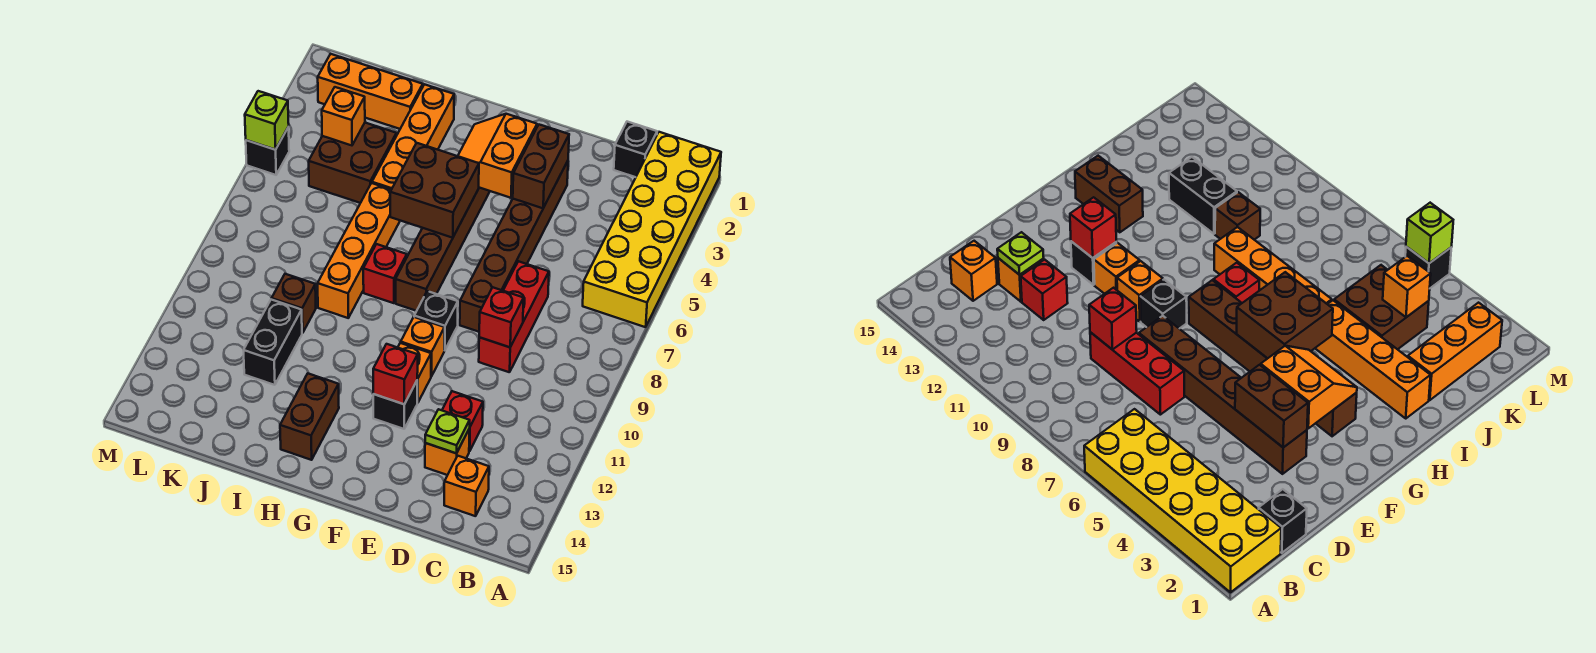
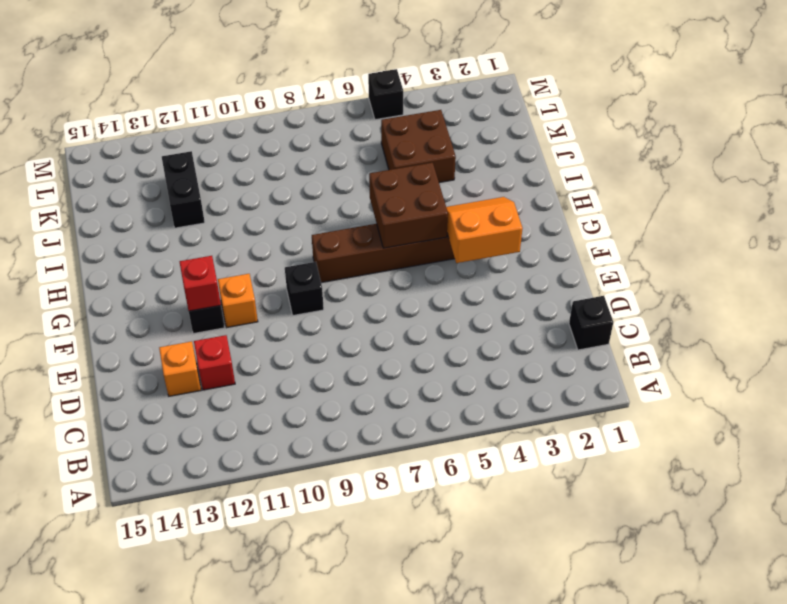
black 1x2 brick [162,151,205,228] -> black 1x2 brick turned to [243,299,302,385]
none -> yellow 2x6 brick [583,132,721,327]
none -> orange 1x1 brick [444,456,489,516]
none -> red 1x3 brick [479,261,549,372]

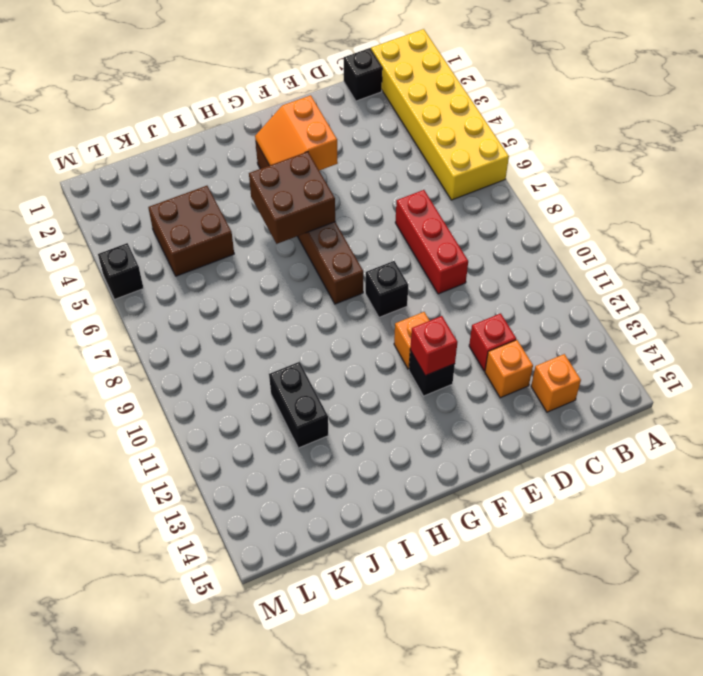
none -> brown 1x6 brick [460,161,568,332]
none -> orange 1x1 brick [401,317,445,376]
none -> red 1x1 brick [363,244,407,303]

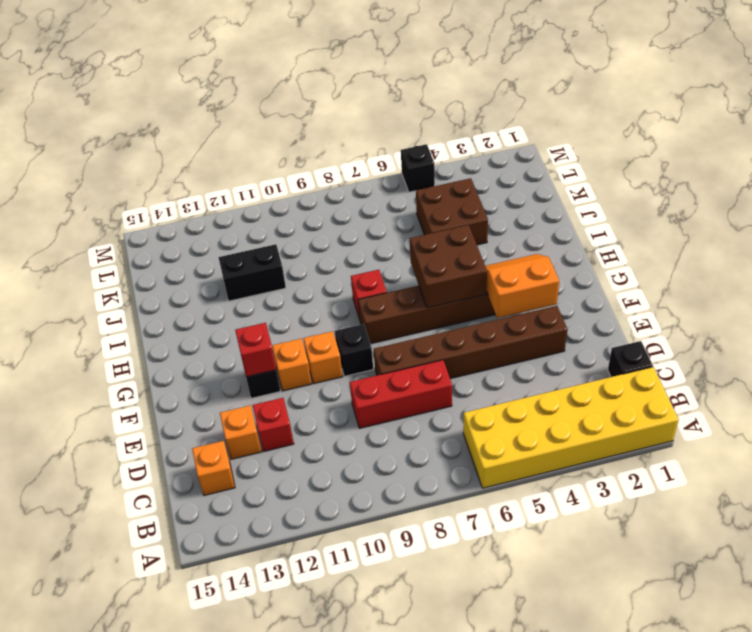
none -> brown 1x2 brick [280,373,339,460]
none -> orange 1x4 brick [372,84,454,190]
none -> orange 1x4 brick [318,183,400,318]

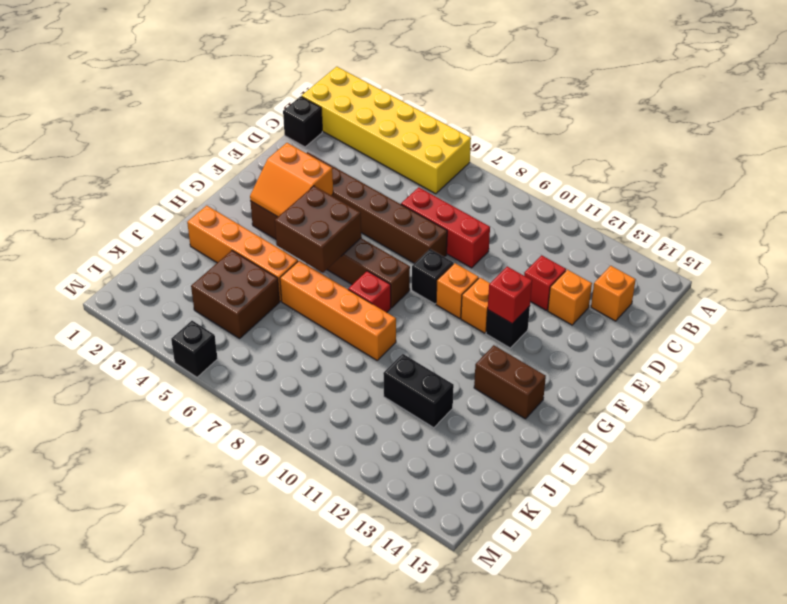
none -> orange 1x3 brick [318,54,423,129]
none -> brown 1x1 brick [272,274,316,333]
none -> red 1x1 brick [479,287,524,347]

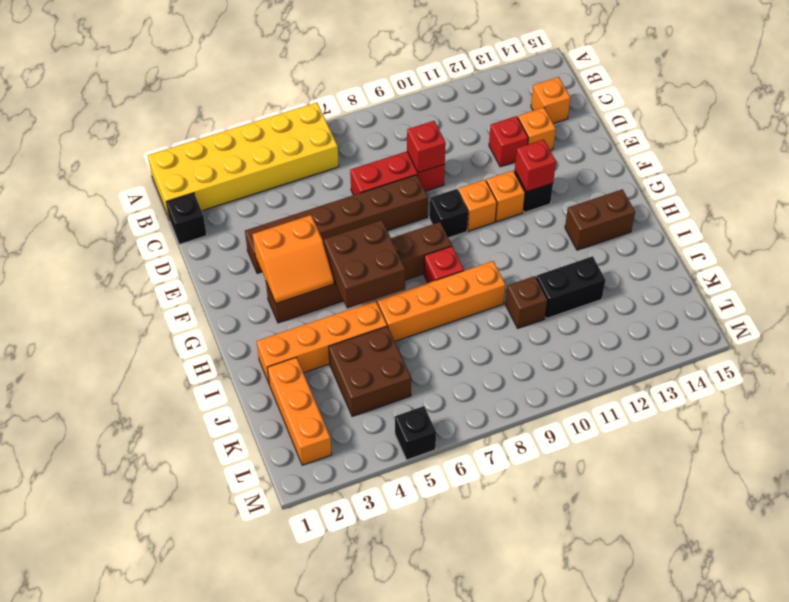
none -> lime 1x1 plate [425,409,470,453]
none -> brown 1x2 brick [513,125,569,208]
none -> orange 1x1 brick [322,87,365,145]

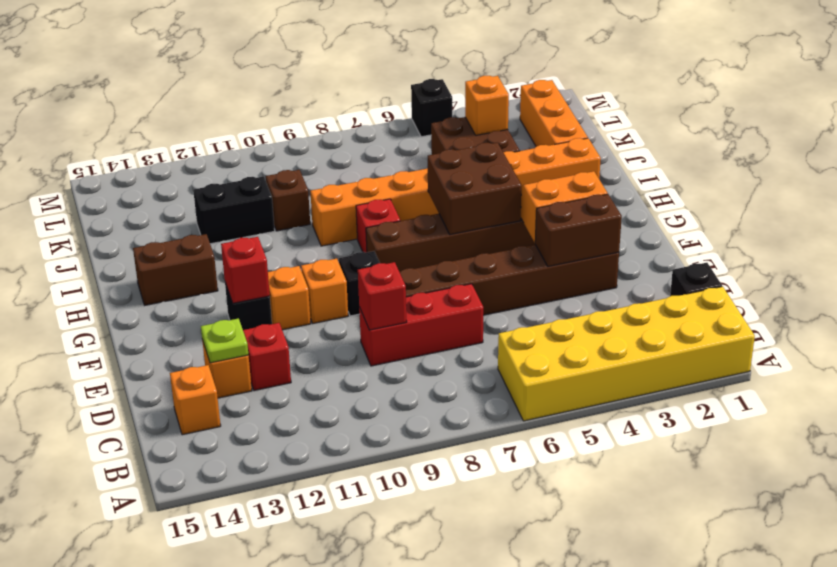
none -> lime 1x1 brick [245,91,289,150]

